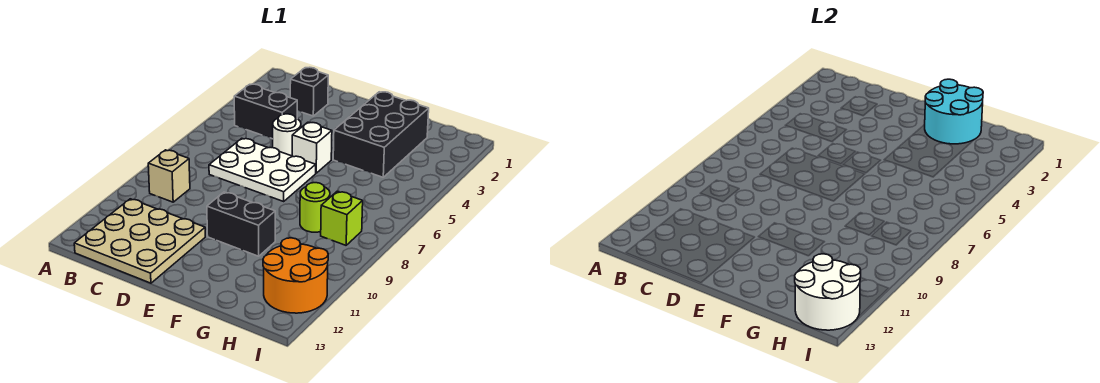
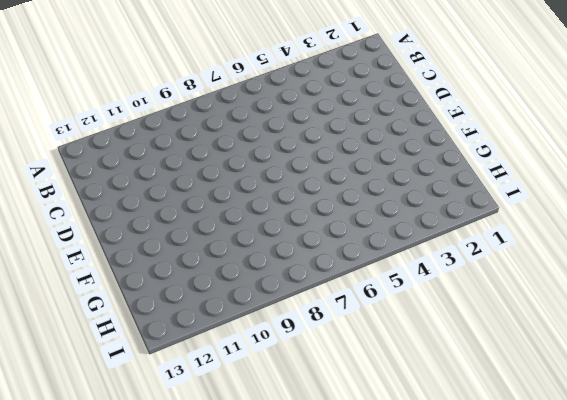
none -> black 1x2 brick [234,84,297,139]
none -> tan 1x1 brick [148,150,190,202]
none -> tan 3x3 plate [74,199,205,283]

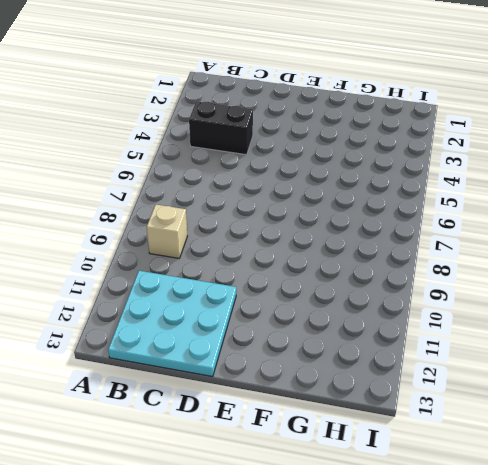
cyan 3x3 plate [108,271,236,377] -> tan 3x3 plate [74,199,205,283]
none -> black 1x1 brick [290,67,328,116]
none -> white 2x3 plate [209,138,316,201]
none -> white 1x1 round brick [273,114,301,156]

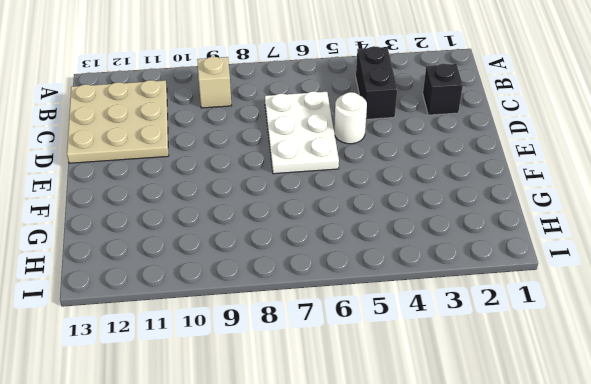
none -> white 1x1 brick [292,122,332,173]
none -> black 1x2 brick [207,192,275,256]
none -> black 2x3 brick [333,92,429,177]

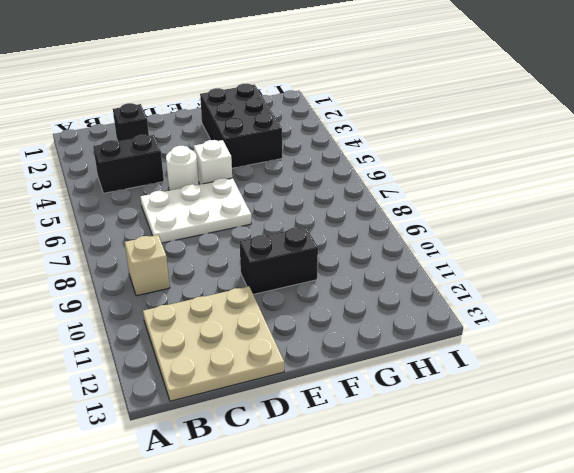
none -> lime 1x1 round brick [300,183,330,232]
none -> lime 1x1 brick [321,191,363,245]
none -> orange 2x2 round brick [263,238,328,313]

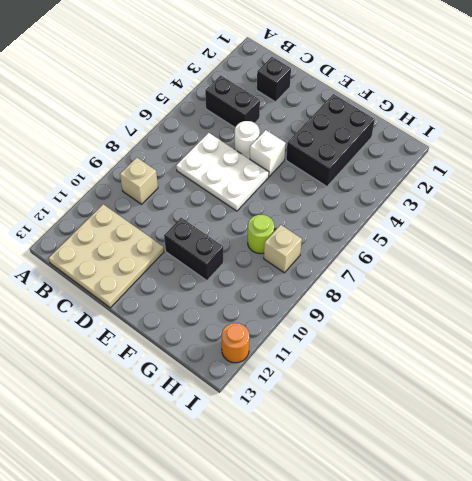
tan 1x1 brick [264,225,302,273] -> lime 1x1 brick [321,191,363,245]
orange 1x1 round brick [221,323,249,363] -> orange 2x2 round brick [263,238,328,313]
none -> cyan 2x2 round brick [925,79,983,144]
none -> white 2x2 round brick [795,254,861,330]

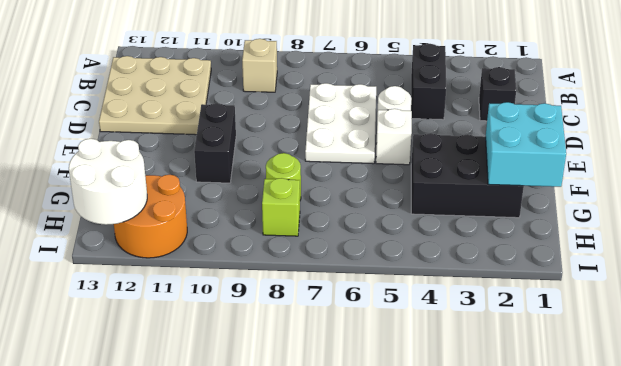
cyan 2x2 brick [486,102,566,187] -> cyan 2x2 round brick [925,79,983,144]

